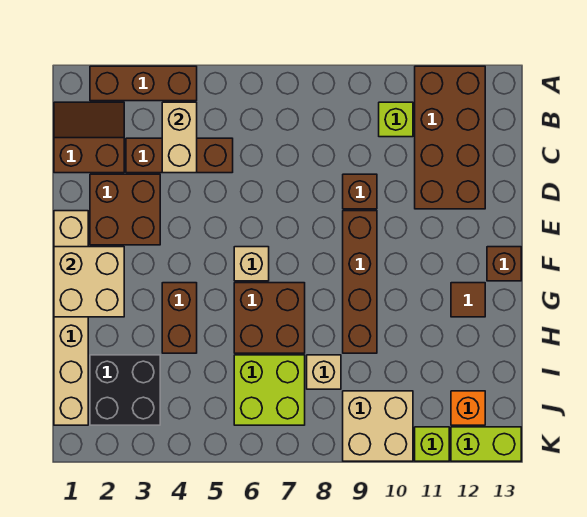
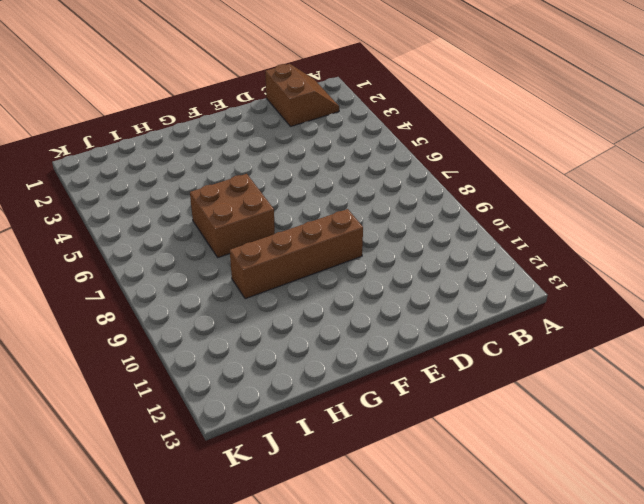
none -> brown 1x3 brick [90,66,197,101]
none -> brown 2x4 brick [415,66,485,209]
none -> lime 1x1 brick [379,102,413,137]

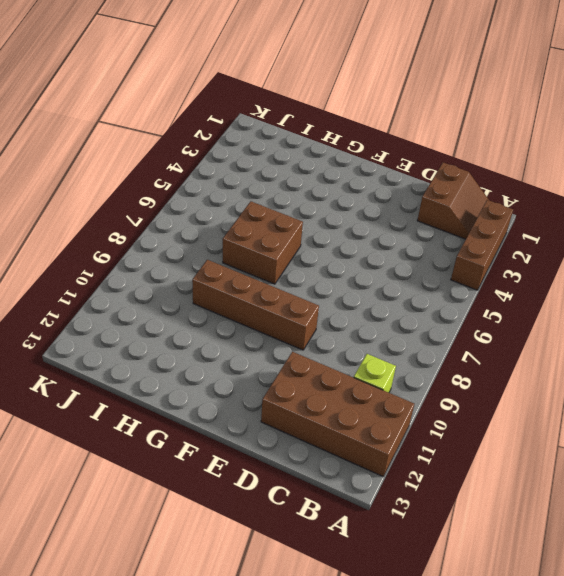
none -> brown 1x3 brick [126,138,233,173]
none -> brown 2x2 brick [90,174,160,245]
none -> brown 1x1 brick [343,174,377,209]

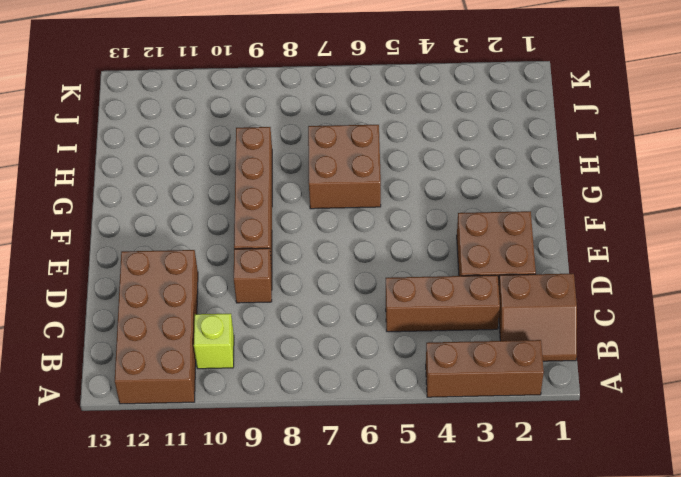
none -> tan 1x6 brick [54,211,88,425]
none -> tan 1x1 brick [234,247,269,281]
none -> brown 1x1 brick [487,247,521,281]

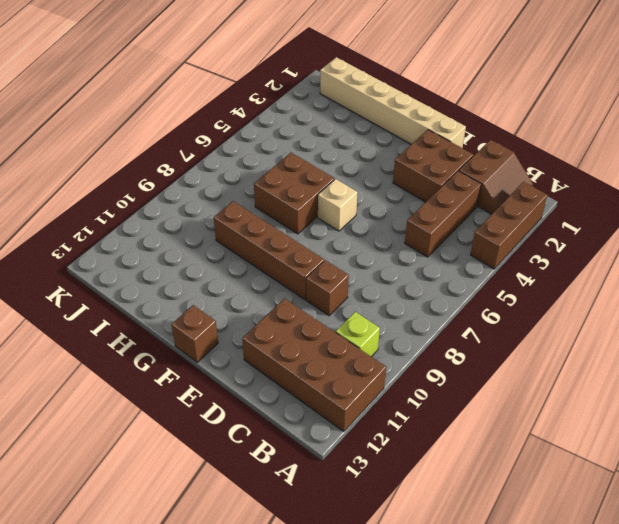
none -> brown 1x2 brick [162,283,197,353]
none -> brown 1x1 tile [451,283,485,317]
none -> black 2x2 brick [90,355,160,425]

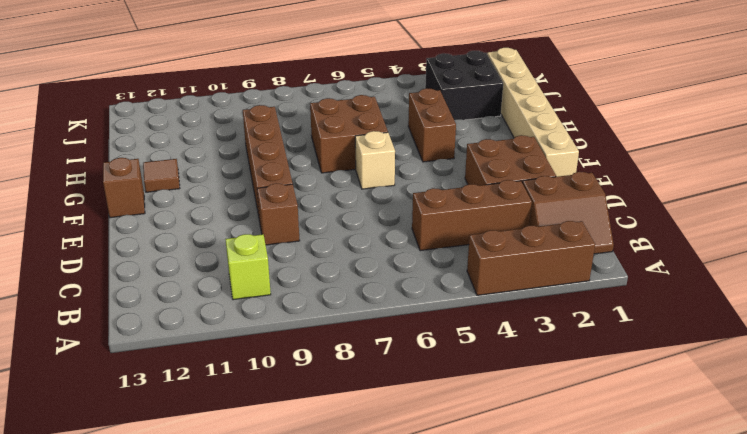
none -> brown 2x4 brick [415,66,485,209]
none -> lime 2x2 brick [234,355,305,425]
none -> tan 1x1 brick [307,355,341,389]

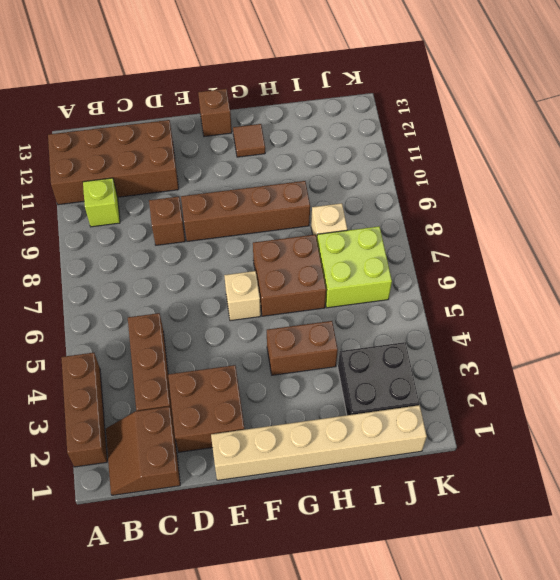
none -> tan 2x2 brick [343,391,413,461]
none -> orange 1x1 brick [451,391,485,425]
none -> lime 1x1 brick [415,427,449,461]

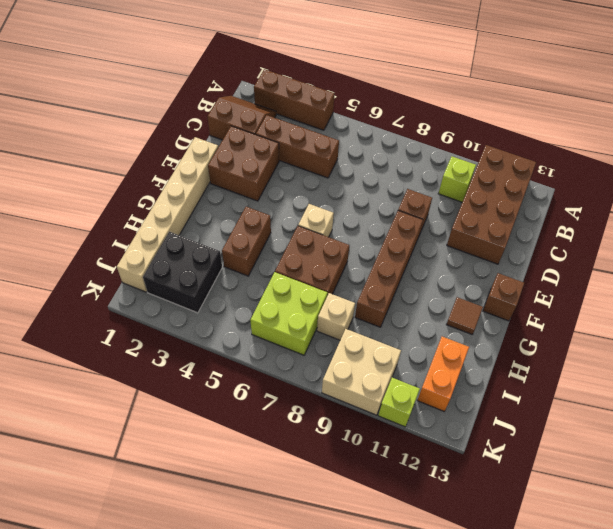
orange 1x2 brick [417,337,469,411] -> orange 1x1 brick [451,391,485,425]
none -> lime 1x2 brick [451,427,521,461]
none -> tan 1x2 brick [162,102,197,173]
none -> tan 2x2 brick [54,247,124,317]

